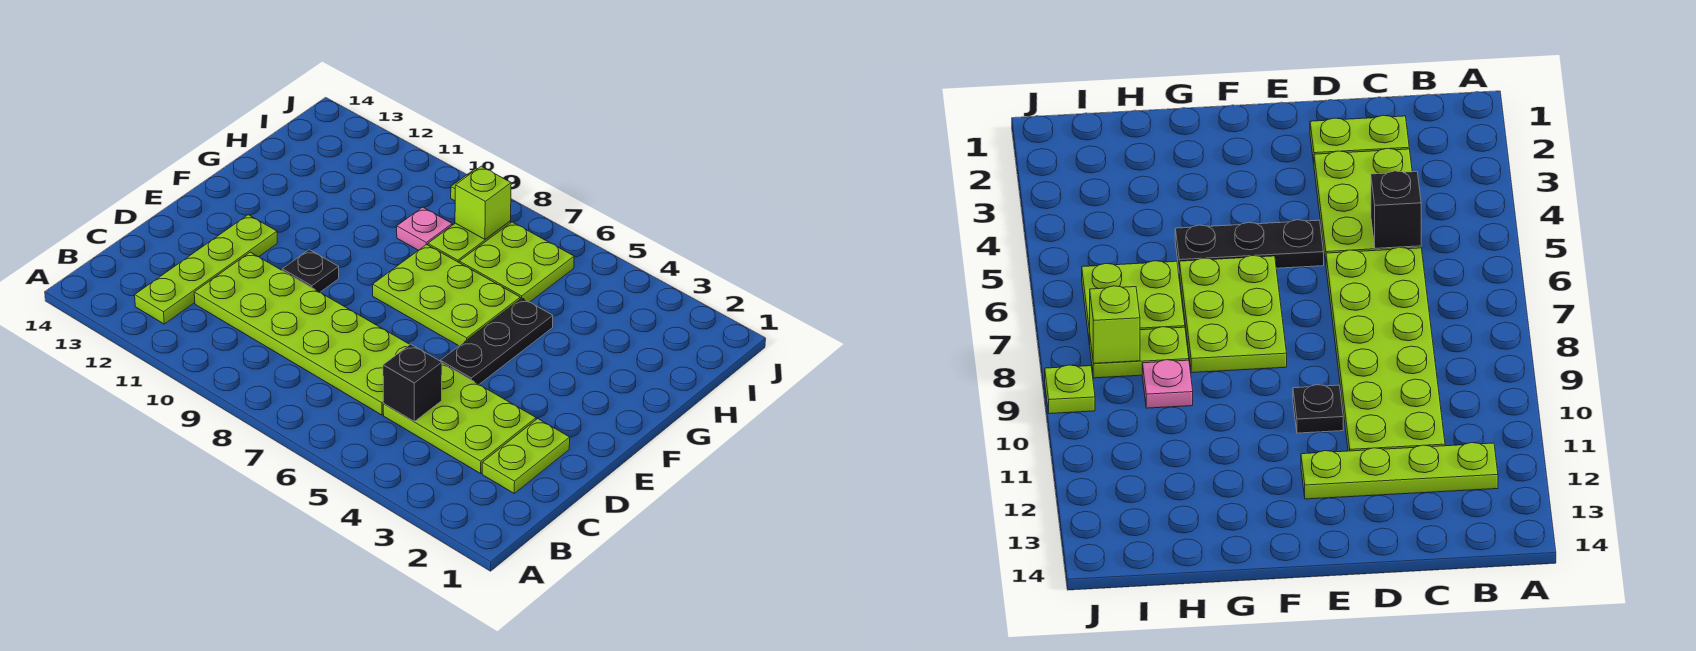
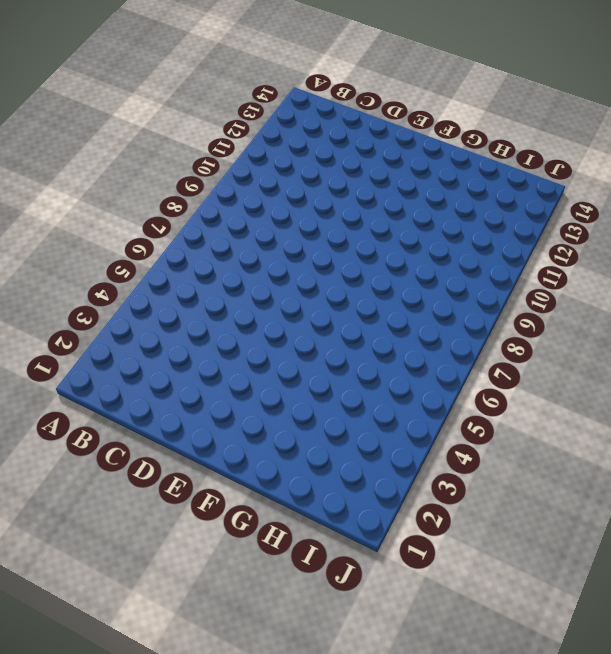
none -> lime 1x4 plate [135,215,277,324]
none -> lime 1x2 plate [482,419,570,493]
none -> lime 2x3 plate [383,363,536,473]

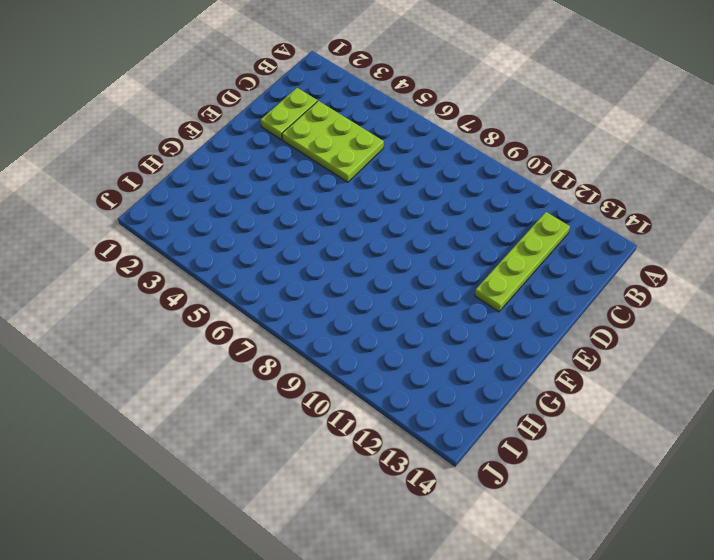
none -> lime 2x6 plate [194,252,410,415]
none -> black 1x3 plate [440,298,553,384]
none -> black 1x1 plate [282,250,339,292]

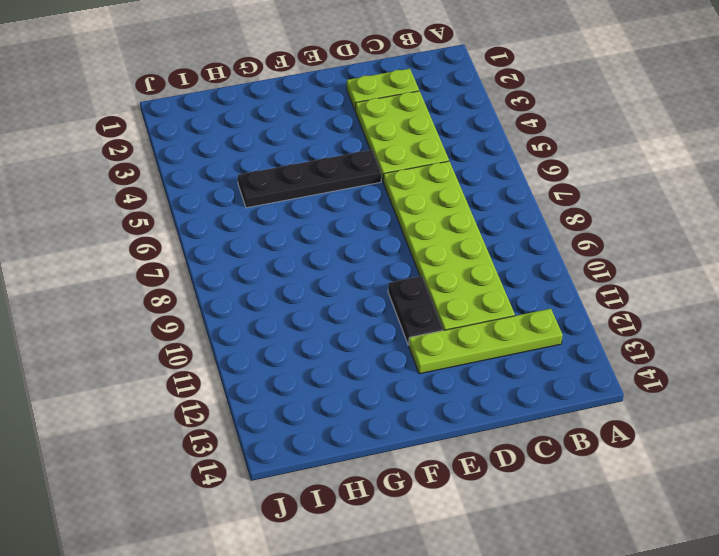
black 1x4 plate [238,150,382,208] -> black 1x3 plate [440,298,553,384]
black 1x2 plate [388,276,443,345] -> black 1x1 plate [282,250,339,292]
none -> lime 2x3 plate [373,244,520,346]
none -> lime 2x2 plate [459,222,574,302]
none -> lime 1x2 plate [428,221,511,262]

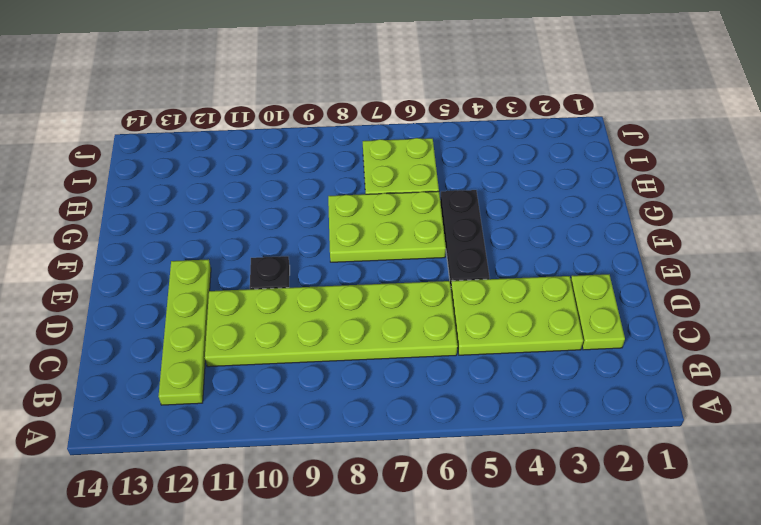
none -> lime 1x2 plate [428,221,511,262]
none -> pink 1x1 plate [397,207,452,250]
none -> lime 1x1 plate [1045,365,1095,414]

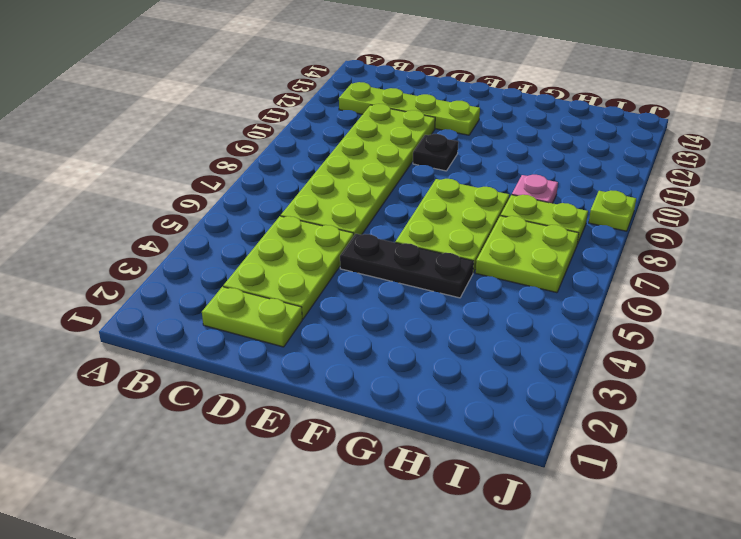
none -> black 1x1 brick [383,344,442,421]
none -> lime 1x1 brick [455,166,511,239]

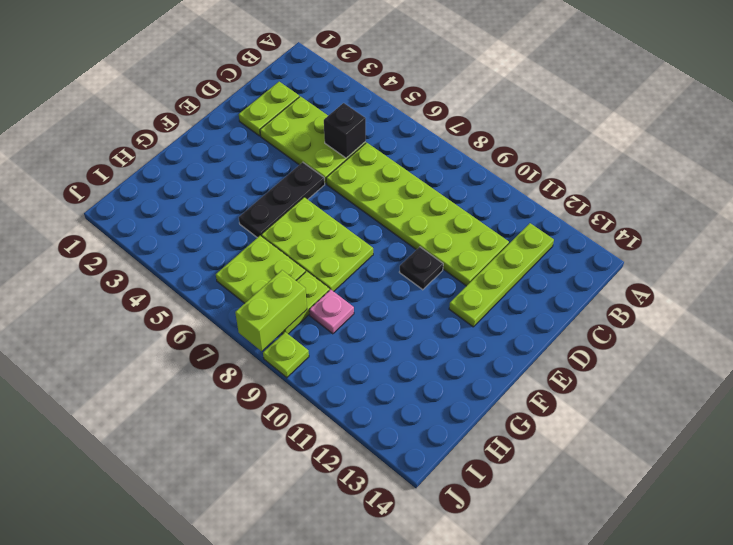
lime 1x2 brick [235,270,307,351] -> lime 1x1 brick [455,166,511,239]

